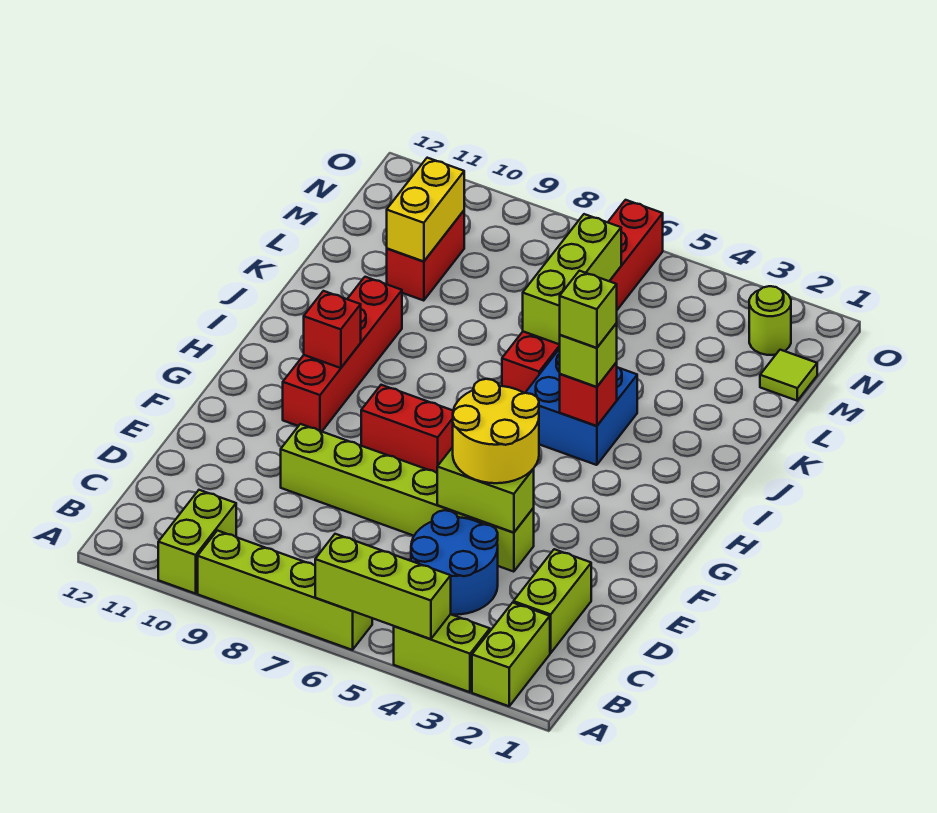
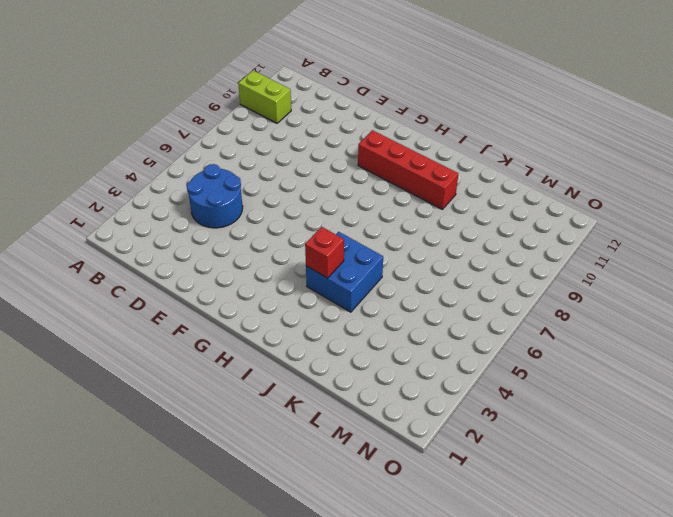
none -> lime 1x2 brick [472,603,550,706]
none -> lime 1x2 brick [394,614,490,692]
none -> lime 1x4 brick [198,531,372,650]

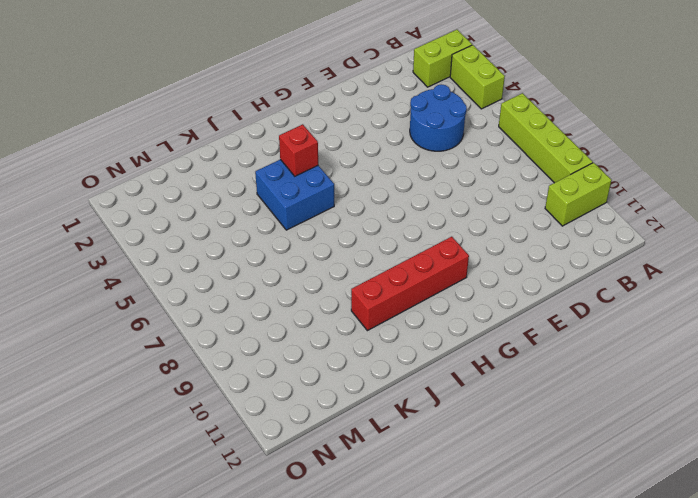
none -> lime 1x2 brick [514,549,591,653]
none -> lime 1x6 brick [281,424,534,572]
none -> red 1x2 brick [361,385,453,473]

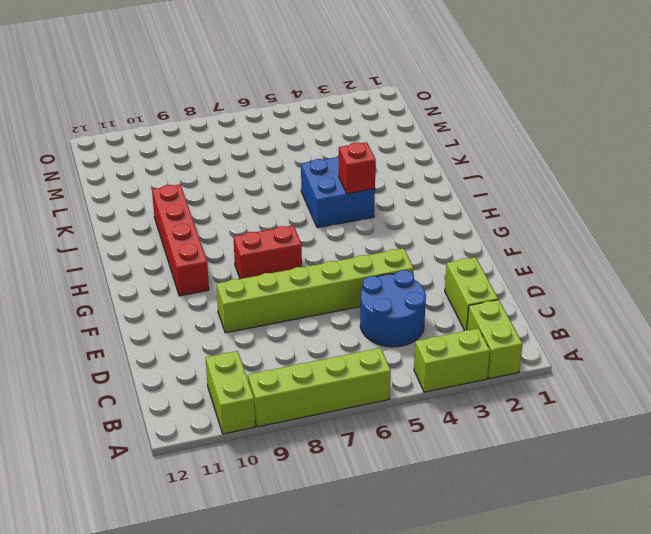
none -> red 1x6 brick [502,200,663,393]
none -> red 1x2 brick [387,211,464,301]
none -> lime 1x1 tile [760,350,817,401]

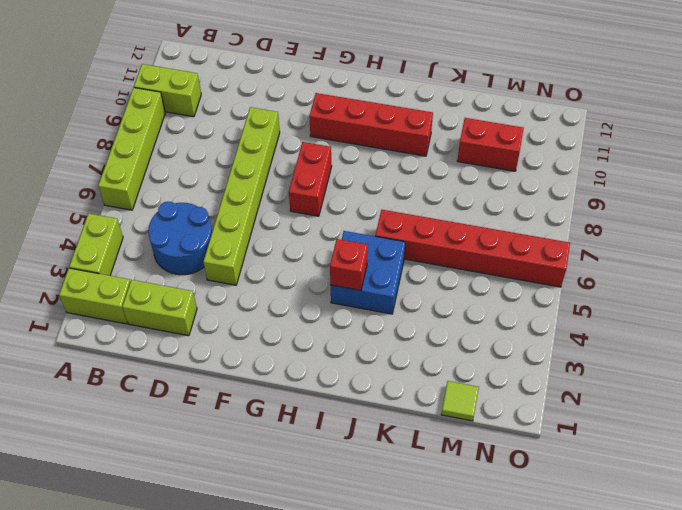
none -> lime 1x1 round brick [749,286,791,355]
none -> lime 1x3 brick [315,534,451,639]
none -> lime 1x2 brick [437,447,534,533]

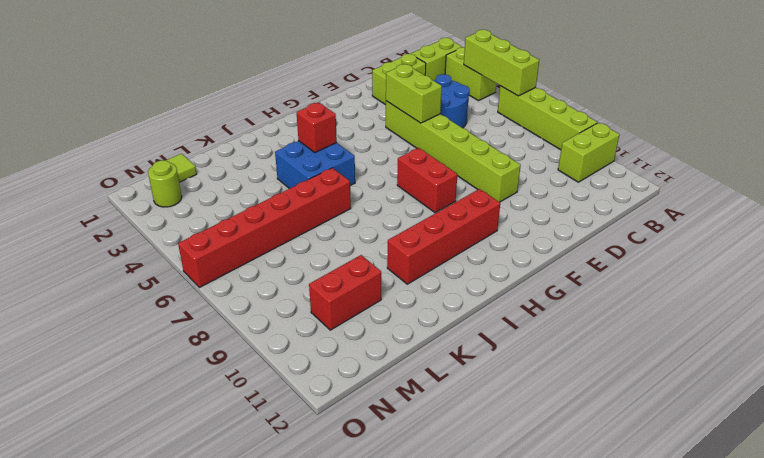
none -> red 1x1 brick [304,291,361,368]
none -> lime 1x3 brick [523,214,621,344]
none -> yellow 1x2 brick [387,158,464,261]

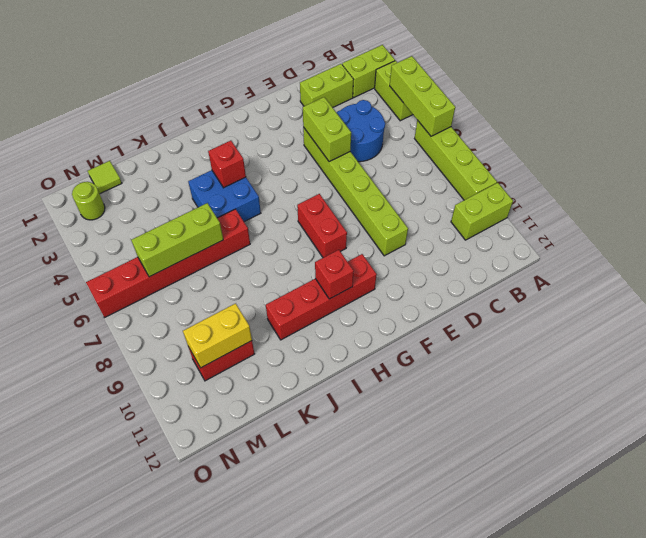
none -> yellow 2x2 round brick [453,379,539,483]
none -> lime 1x1 brick [560,323,617,387]
none -> lime 1x1 brick [560,271,617,348]

